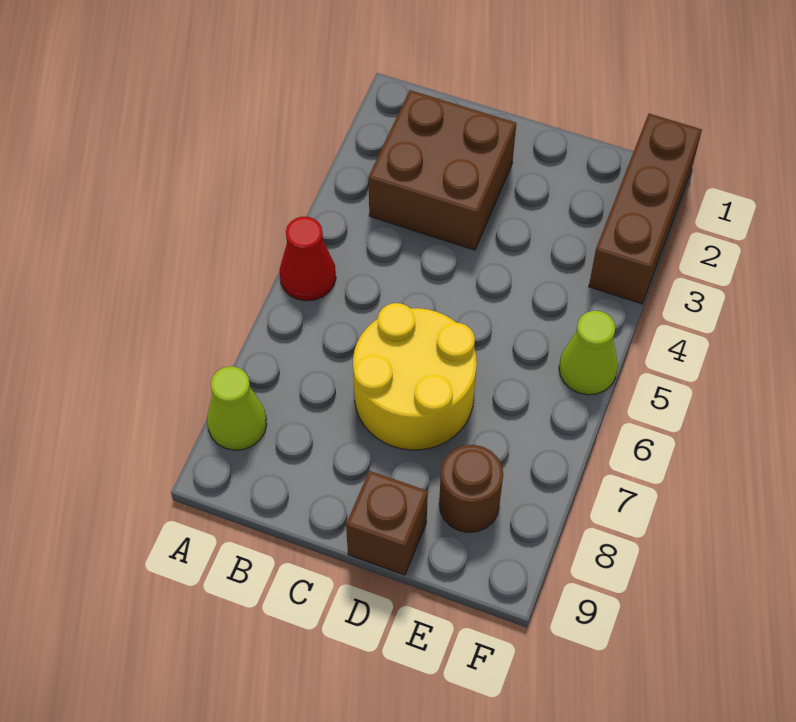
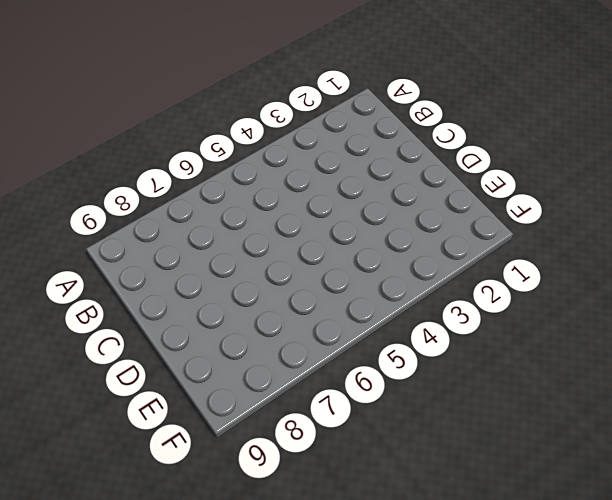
none -> red 1x1 cone [279,217,336,301]
none -> lime 1x1 cone [207,367,267,450]

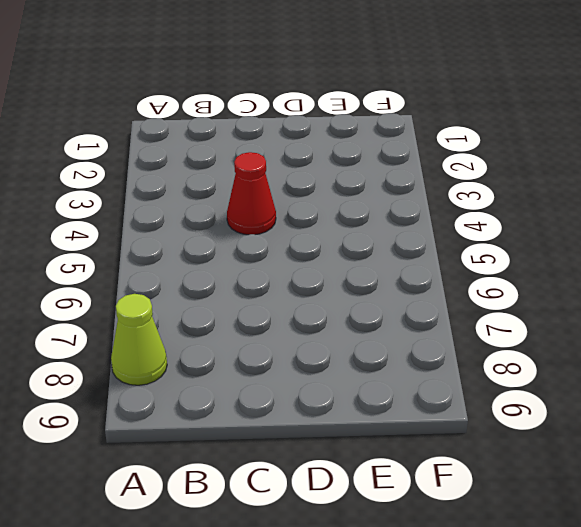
red 1x1 cone [227,152,276,235] -> red 1x1 cone moved to [279,217,336,301]
none -> brown 2x2 brick [368,90,516,250]
none -> yellow 2x2 round brick [353,303,477,450]

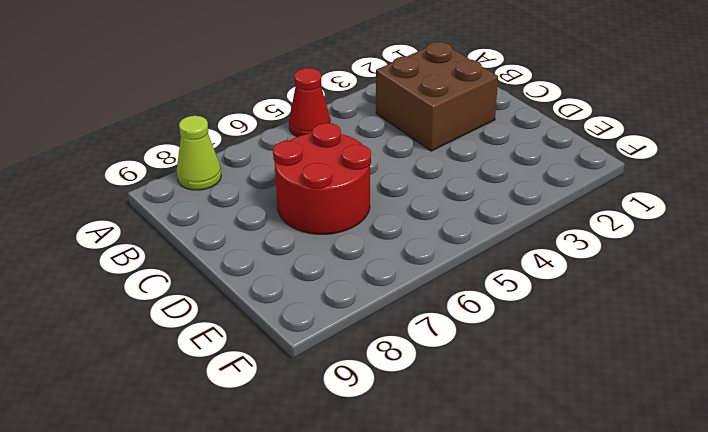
red 2x2 round brick [273,123,371,234] -> yellow 2x2 round brick [353,303,477,450]
none -> brown 1x1 brick [346,471,428,575]
none -> brown 1x1 round brick [439,445,503,533]

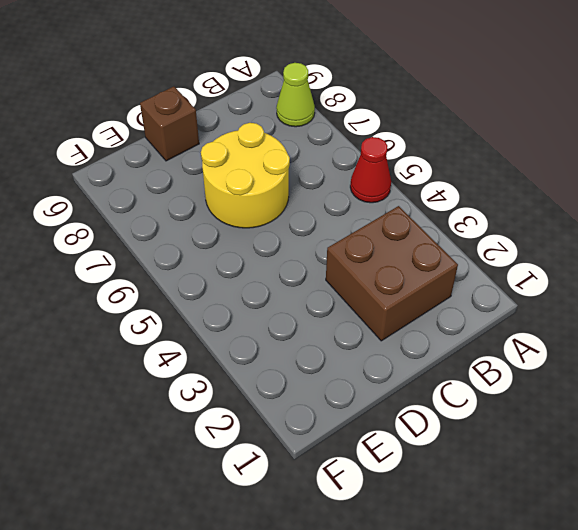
none -> brown 1x1 round brick [439,445,503,533]
none -> brown 1x3 brick [589,114,702,304]

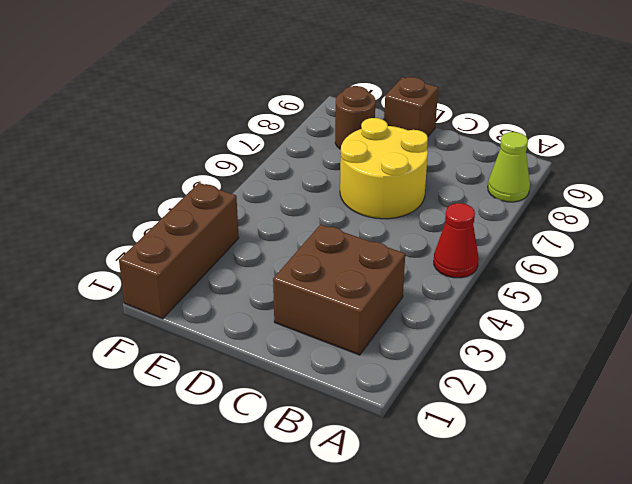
none -> lime 1x1 cone [559,311,618,395]

